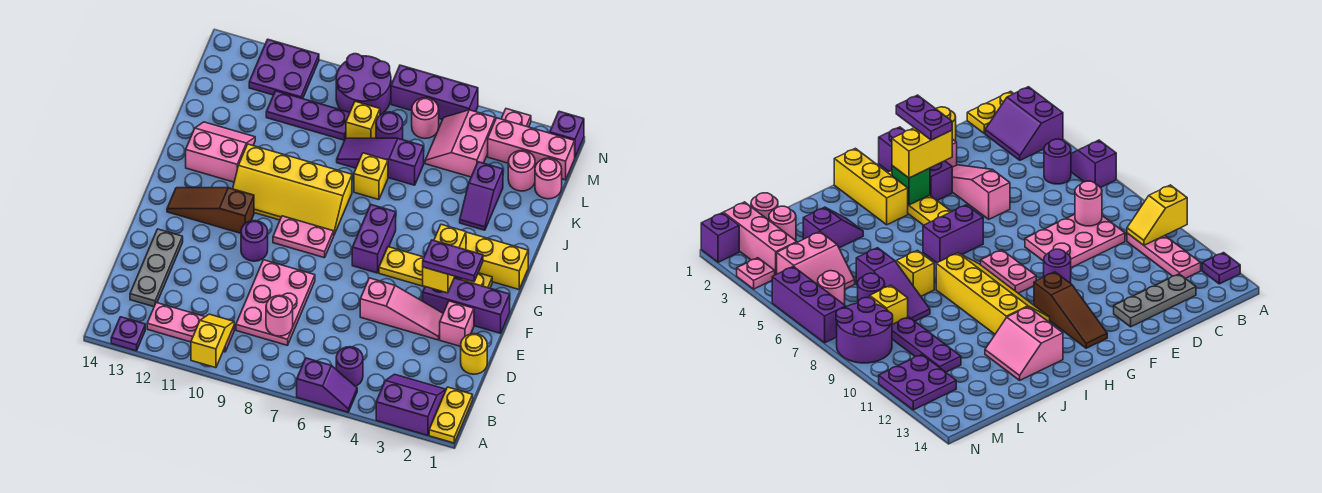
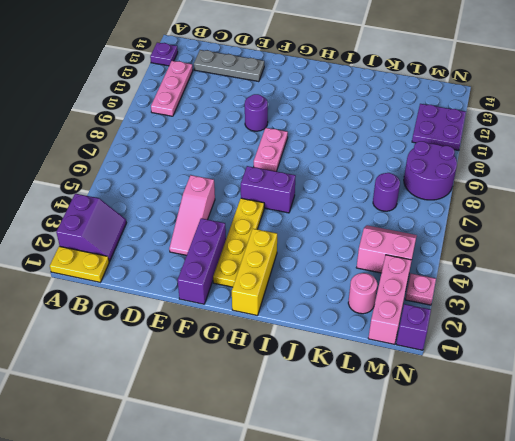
none -> purple 1x2 slope [297,358,357,412]
none -> purple 1x1 round brick [336,347,363,386]
none -> pink 2x3 plate [236,260,315,345]
none -> yellow 1x1 round brick [461,334,487,374]

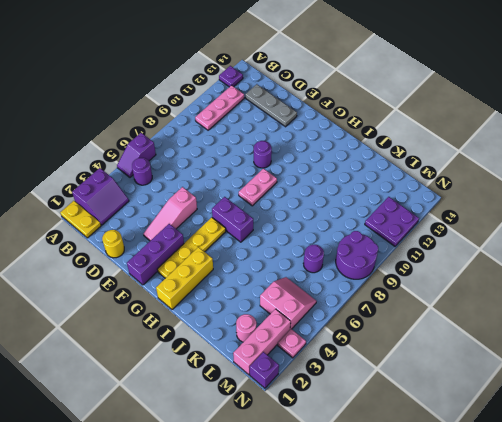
none -> pink 2x3 plate [236,260,315,345]
none -> pink 1x1 brick [440,301,474,346]
none -> brown 1x3 slope [167,188,254,233]
none -> yellow 2x4 slope [233,144,352,235]

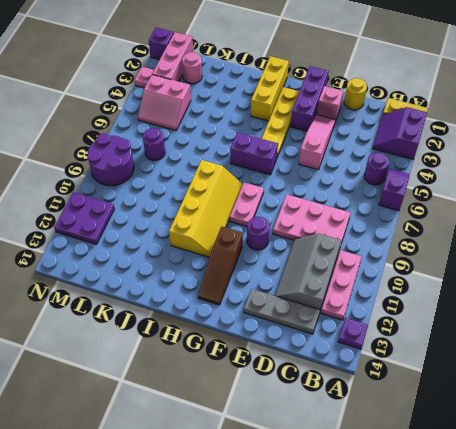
grey 2x3 slope [275,234,341,310] -> none
none -> pink 2x2 slope [186,122,255,182]
none -> purple 1x2 slope [460,162,503,230]
none -> yellow 1x1 brick [354,153,388,200]
none -> purple 1x3 slope [337,138,424,185]

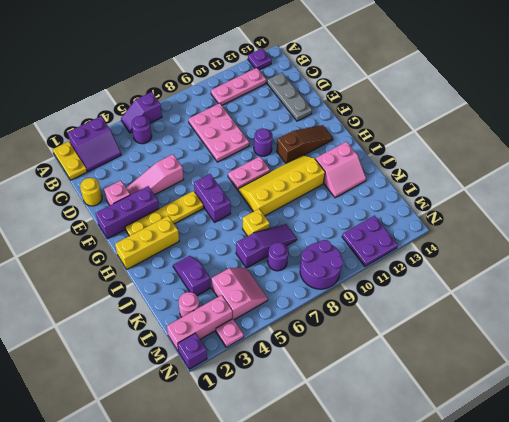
none -> pink 1x1 round brick [535,158,562,199]
none -> yellow 1x1 brick [346,101,380,138]
none -> purple 1x3 plate [266,91,350,140]
none -> pink 1x1 round brick [412,98,439,138]

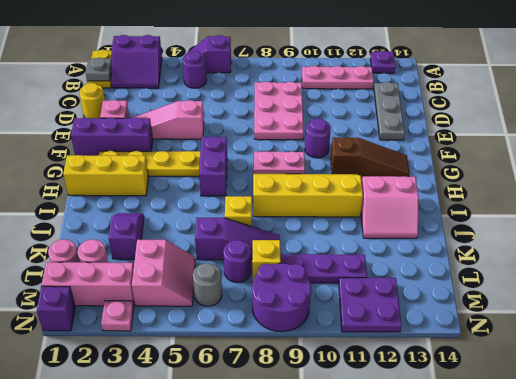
grey 1x1 plate [86,58,111,81] -> none
grey 1x1 round brick [193,263,222,306] -> pink 1x1 round brick [412,98,439,138]
none -> purple 1x3 brick [391,65,478,120]
none -> yellow 1x2 slope [191,314,234,368]
none -> pink 1x1 round brick [266,295,293,336]
none -> green 1x1 brick [892,166,930,205]

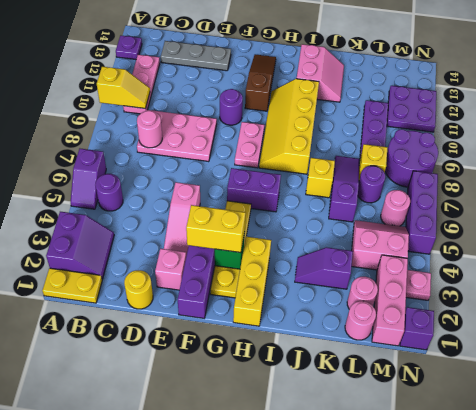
none -> purple 1x2 plate [423,240,483,282]

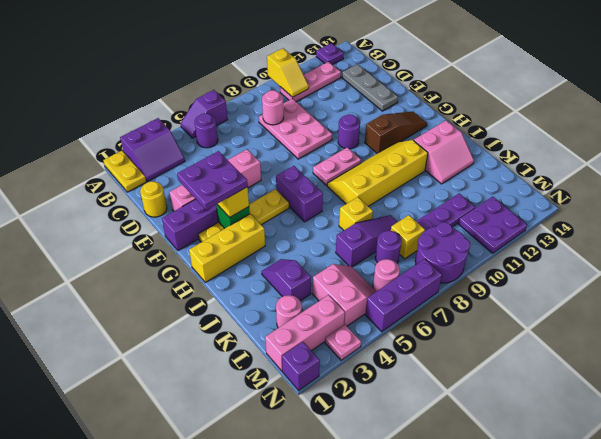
purple 2x2 plate [177,151,248,210] -> purple 1x2 plate [423,240,483,282]
none -> pink 1x1 round brick [535,158,562,199]

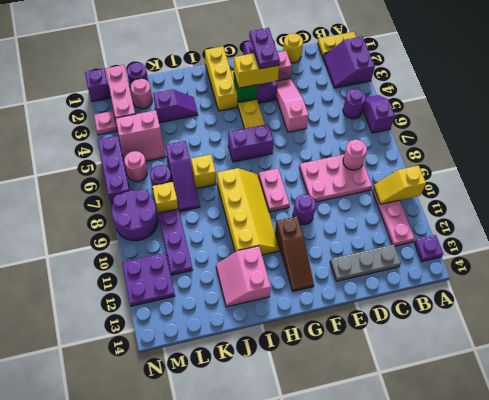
purple 1x1 round brick [127,63,148,88] -> pink 1x1 round brick [535,158,562,199]

